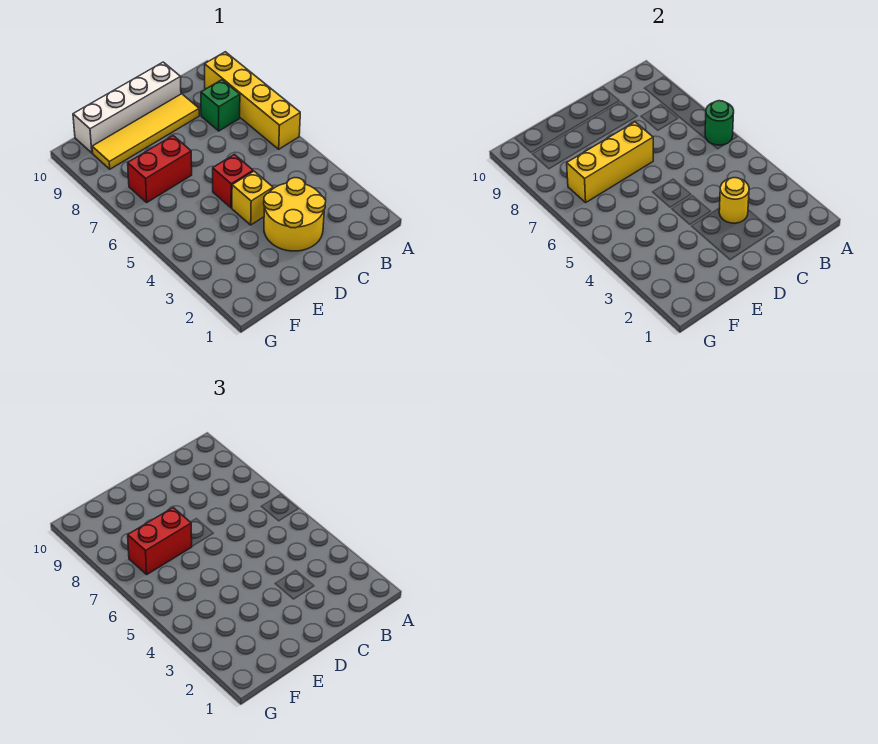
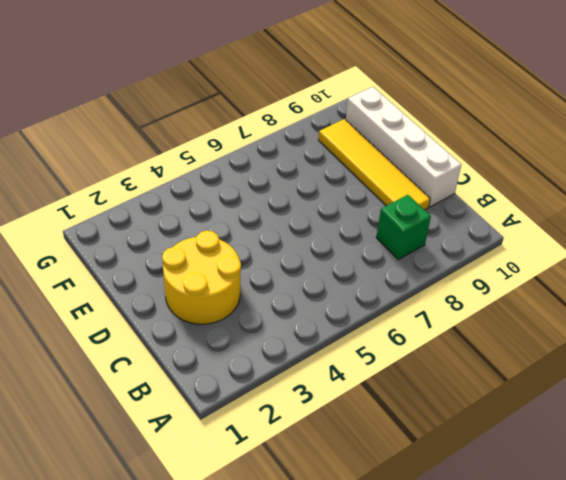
none -> yellow 1x4 brick [205,52,300,149]
none -> yellow 1x1 brick [232,171,273,225]
none -> red 1x1 brick [213,154,253,208]

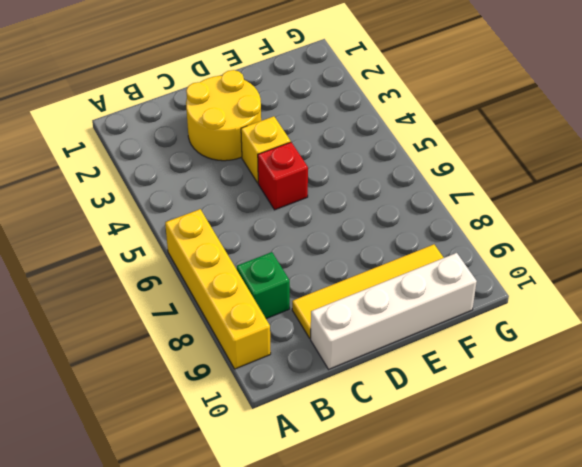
none -> red 1x2 brick [128,136,192,202]
none -> green 1x1 round brick [705,101,734,145]
none -> yellow 1x1 round brick [719,178,749,223]

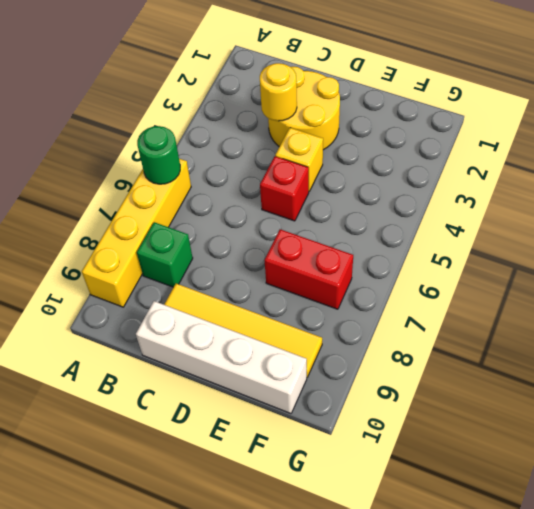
none -> yellow 1x3 brick [567,122,653,202]
none -> red 1x2 brick [128,508,192,574]

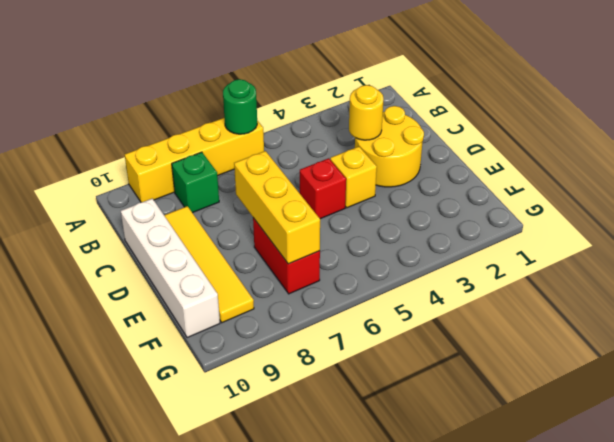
none -> red 1x2 brick [128,508,192,574]

